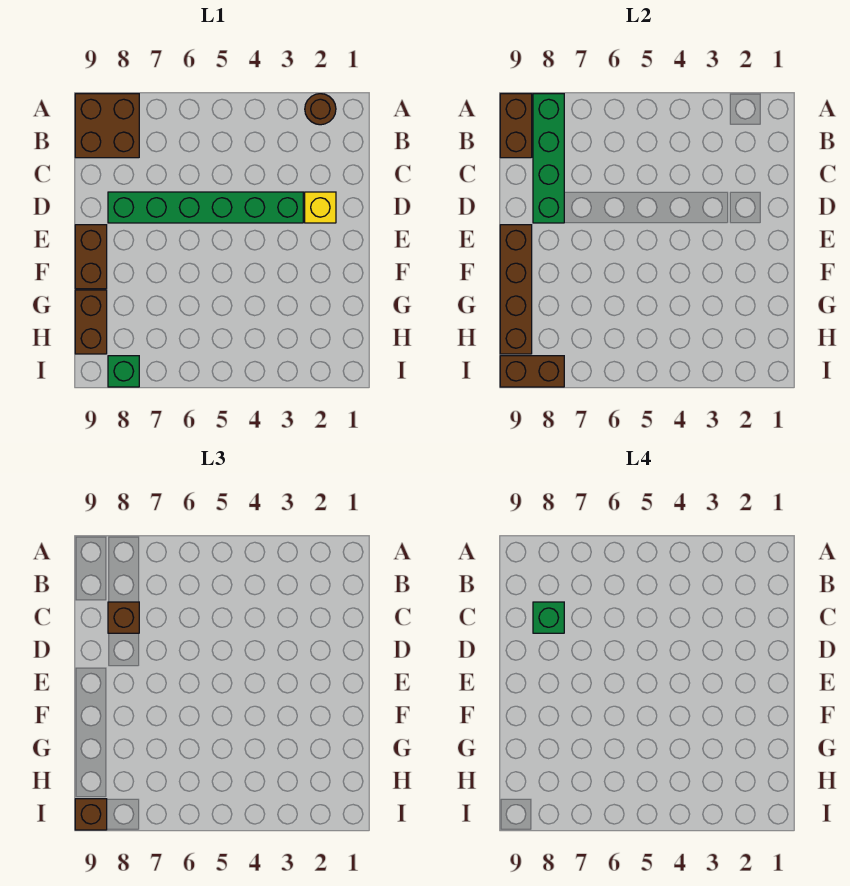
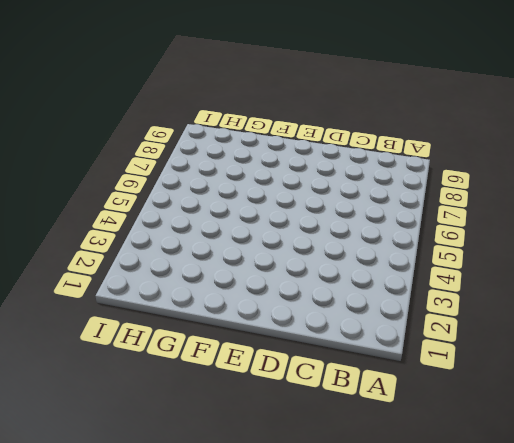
none -> brown 1x1 round brick [305,94,336,125]
none -> brown 2x2 brick [75,94,139,158]
none -> yellow 1x1 brick [305,192,336,223]

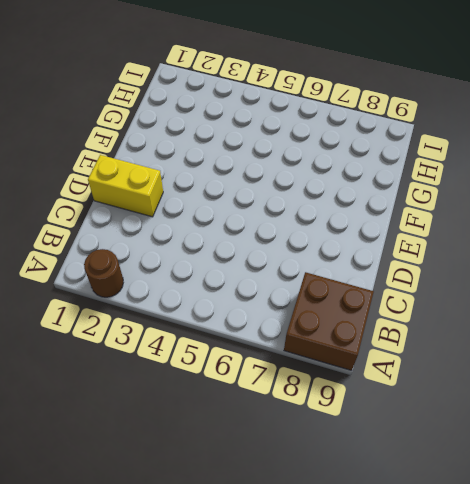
yellow 1x2 brick [88,155,163,217] -> yellow 1x1 brick [305,192,336,223]
none -> green 1x6 brick [108,192,303,223]
none -> brown 1x2 brick [75,225,107,289]
none -> brown 1x2 brick [75,290,107,354]

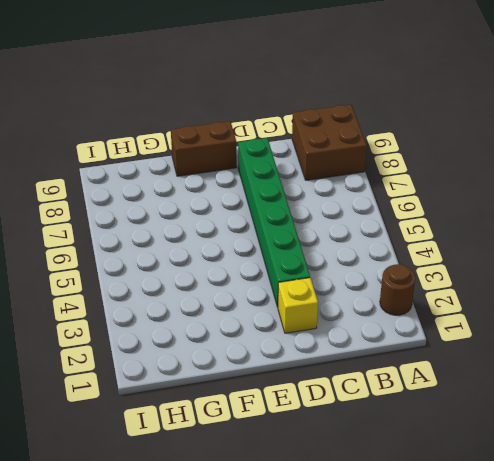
none -> brown 1x2 brick [75,290,107,354]
none -> green 1x1 brick [108,356,139,387]
none -> green 1x4 brick [533,94,564,223]

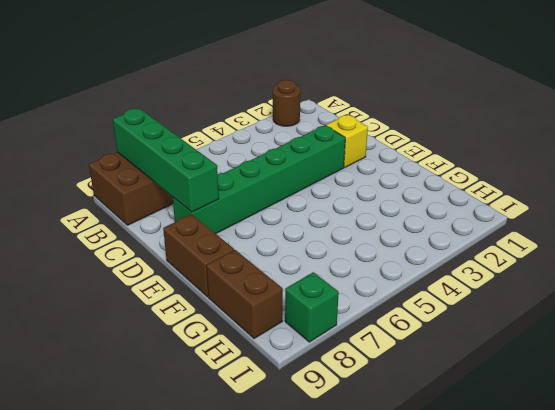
none -> brown 1x2 brick [500,94,532,158]
none -> brown 1x4 brick [500,225,532,354]
none -> brown 1x2 brick [500,356,564,387]

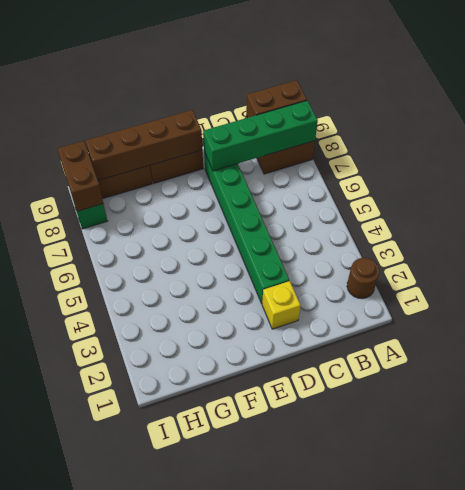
none -> brown 1x1 brick [108,602,139,633]
none -> brown 1x1 brick [75,799,107,830]
none -> green 1x1 brick [533,602,564,633]

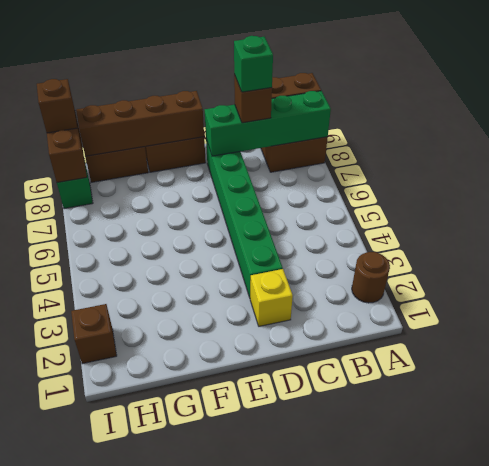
brown 1x1 brick [71,304,117,364] -> none

